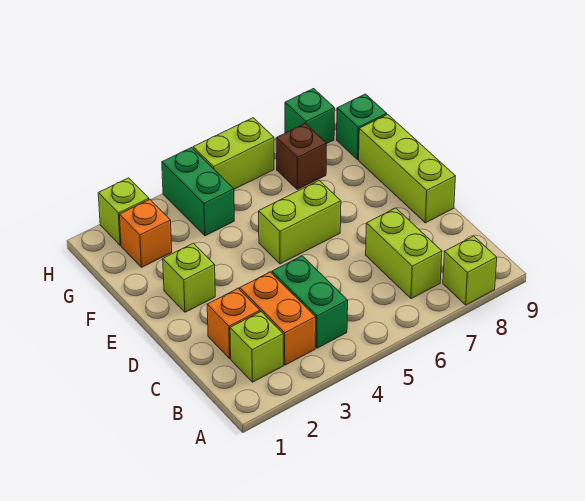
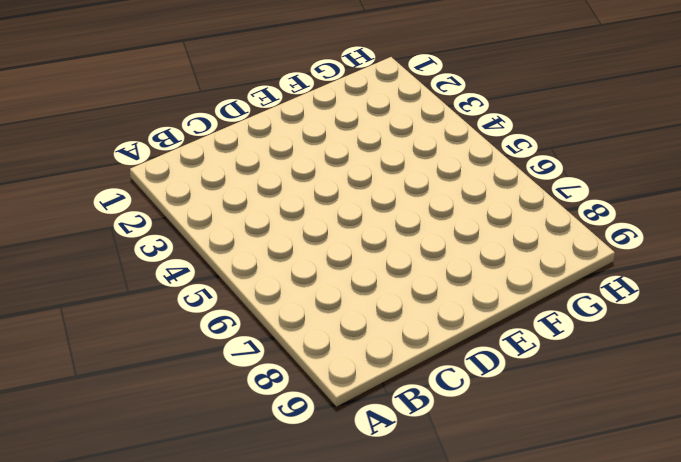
none -> lime 1x1 brick [443,236,497,305]
none -> lime 1x1 brick [230,312,283,382]
none -> orange 1x2 brick [240,272,316,365]

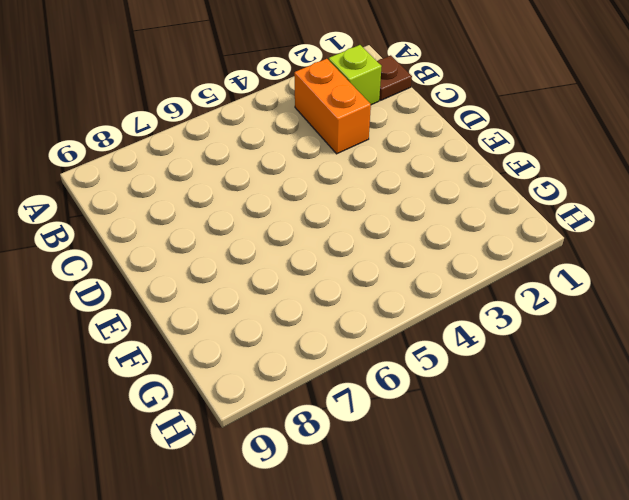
brown 1x1 plate [377,55,412,100] -> none
none -> lime 1x1 brick [443,236,497,305]
none -> green 1x2 brick [272,256,348,348]
none -> lime 1x2 brick [366,208,442,299]

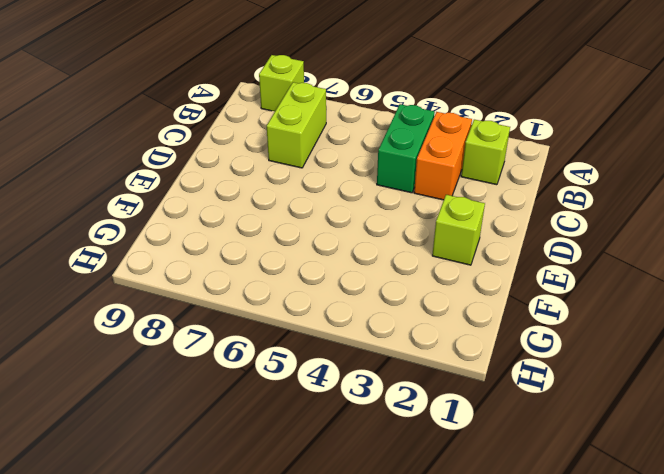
none -> orange 1x1 brick [207,289,260,358]
none -> lime 1x3 brick [359,114,455,223]
none -> lime 1x2 brick [259,180,341,264]

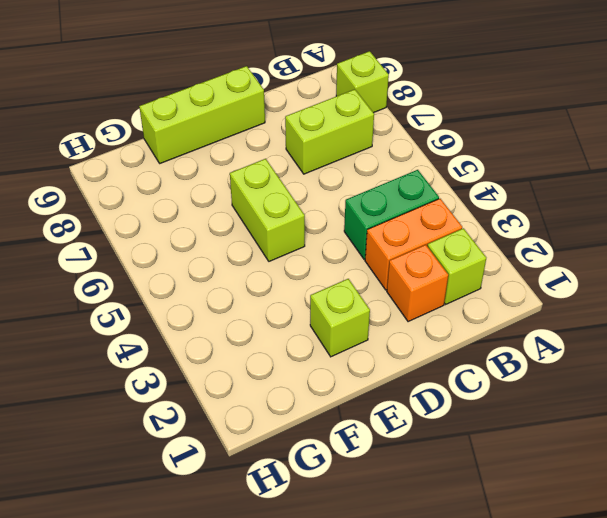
none -> orange 1x1 brick [120,200,172,267]
none -> green 1x2 brick [162,148,234,236]
none -> brown 1x1 brick [276,123,326,190]

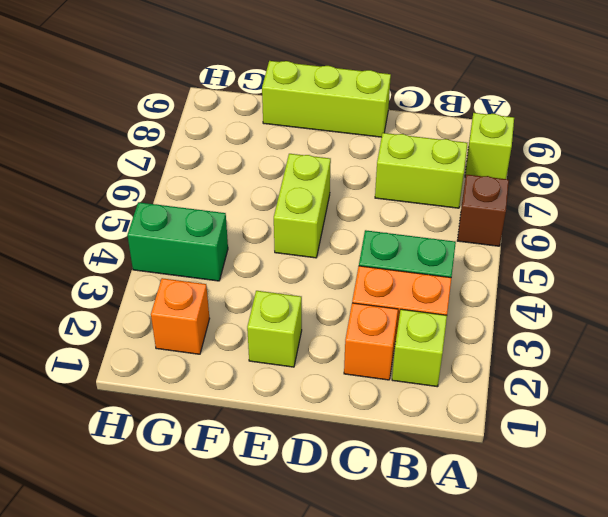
brown 1x1 brick [457,175,509,246] -> brown 1x1 brick moved to [276,123,326,190]
none -> green 1x1 brick [337,94,387,159]
none -> lime 1x1 brick [98,178,149,245]
none -> lime 1x2 brick [193,118,274,189]

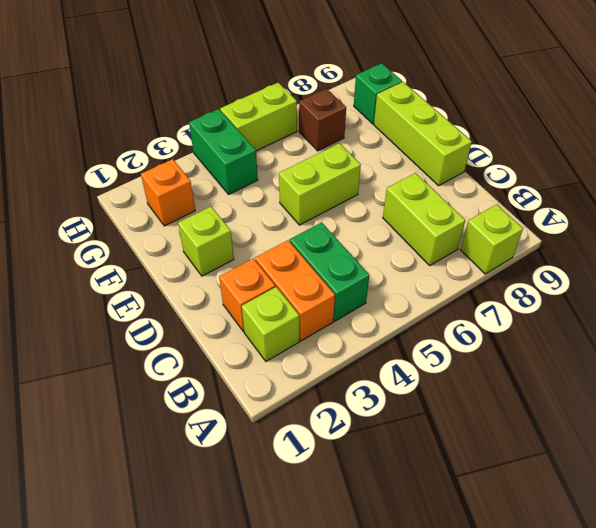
none -> lime 1x1 brick [98,178,149,245]
none -> green 1x1 brick [285,89,335,144]

